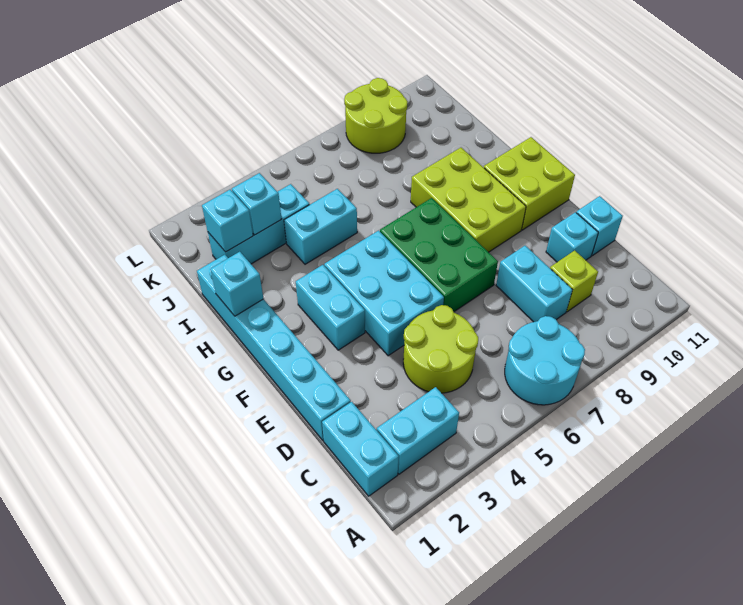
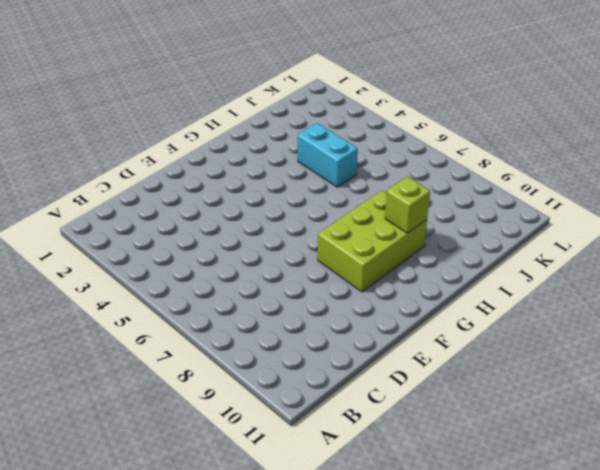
lime 1x1 brick [385,177,430,233] -> lime 1x1 brick moved to [550,250,598,312]
none -> cyan 2x2 round brick [505,316,585,405]
none -> cyan 1x2 brick [322,402,399,496]
none -> cyan 1x2 brick [377,387,459,474]

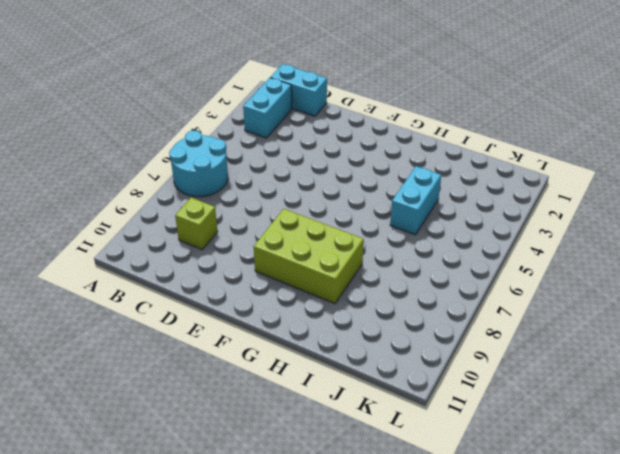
none -> lime 2x2 round brick [403,305,478,393]
none -> cyan 1x2 brick [496,246,573,322]
none -> cyan 1x6 brick [197,255,351,440]

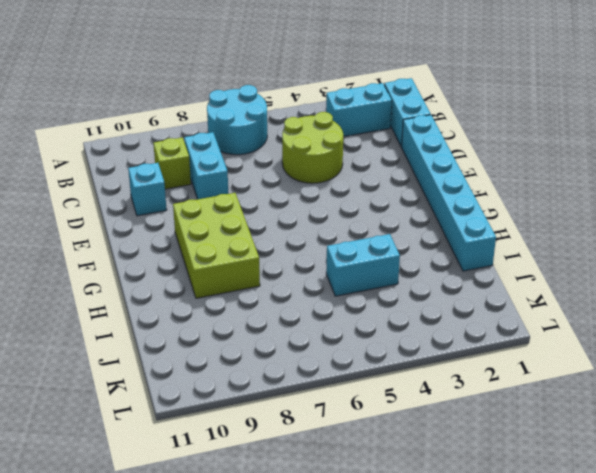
none -> cyan 1x1 brick [576,196,623,256]
none -> cyan 2x3 brick [324,231,444,356]
none -> green 2x3 brick [380,198,498,312]

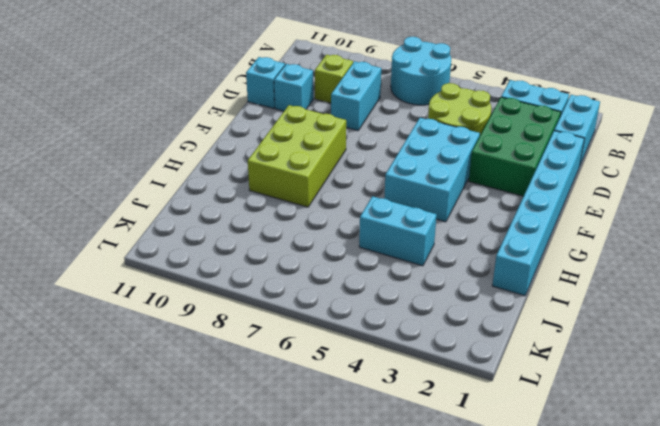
green 2x3 brick [469,97,561,196] -> green 2x3 brick moved to [380,198,498,312]
none -> cyan 1x2 brick [296,265,365,350]
none -> lime 2x2 brick [484,137,575,230]
none -> cyan 1x3 brick [208,184,309,264]

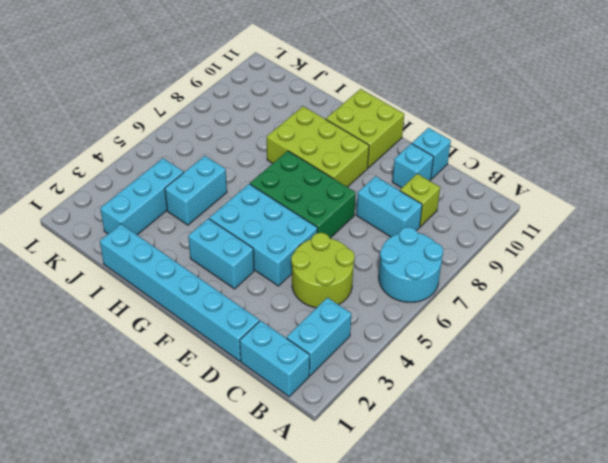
none -> lime 2x2 round brick [344,78,408,153]
none -> cyan 1x1 brick [210,252,264,316]
none -> cyan 1x1 brick [202,190,253,252]

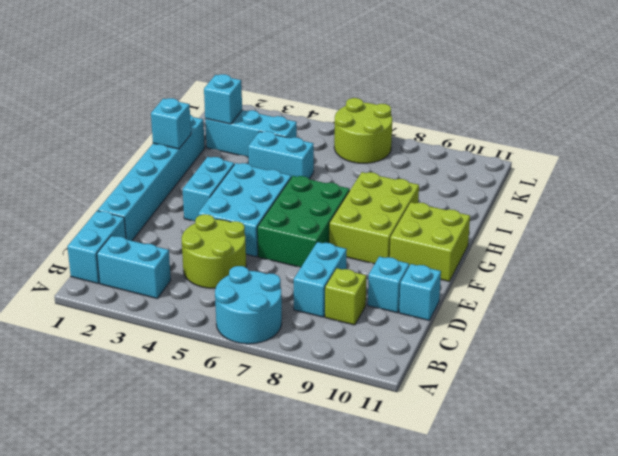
lime 2x2 round brick [334,98,392,163] -> lime 2x2 round brick moved to [344,78,408,153]
none -> cyan 1x1 brick [232,173,281,235]

